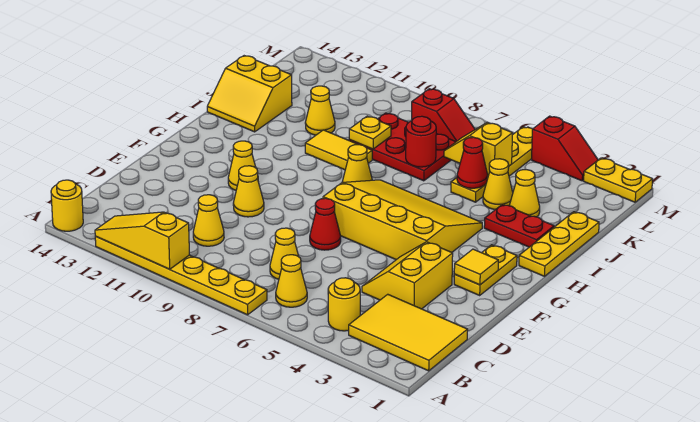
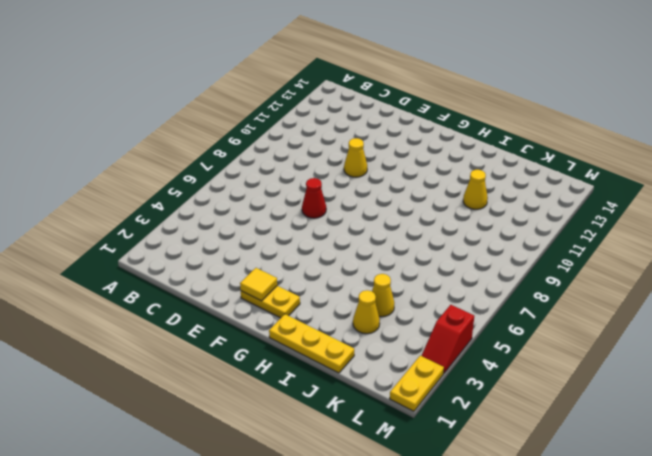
none -> yellow 1x6 plate [95,236,267,315]
none -> yellow 1x1 round brick [51,180,83,231]
none -> yellow 2x3 tile [349,294,468,371]
none -> yellow 1x1 round brick [328,278,360,331]

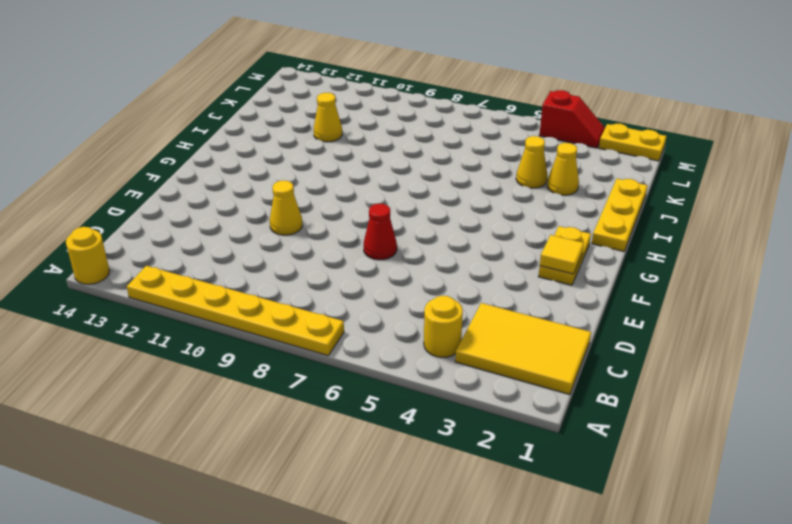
none -> yellow 1x1 cone [276,255,307,307]
none -> yellow 1x1 cone [270,228,299,279]
none -> yellow 1x1 cone [193,195,224,246]
none -> yellow 2x2 slope [362,242,453,309]

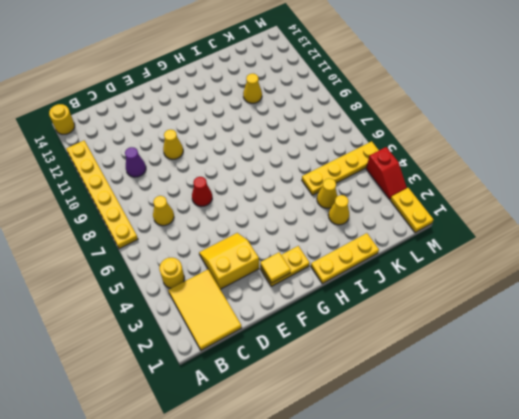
purple 1x1 cone [125,147,146,177] -> yellow 1x1 cone [193,195,224,246]
none -> yellow 1x1 cone [276,255,307,307]
none -> yellow 3x4 slope [323,180,482,260]
none -> yellow 1x1 cone [228,141,258,190]
none -> yellow 1x1 cone [342,145,372,182]

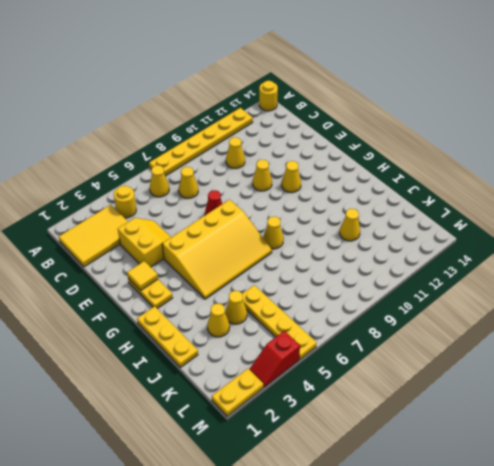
none -> red 1x2 plate [484,204,554,247]
none -> yellow 1x2 tile [305,130,372,170]
none -> yellow 2x2 slope [207,56,292,132]
none -> red 2x3 plate [349,113,456,181]

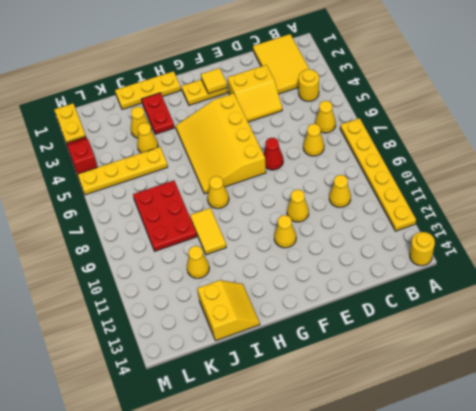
none -> red 1x2 slope [412,89,475,142]
none -> yellow 1x3 slope [95,212,189,269]
none -> red 1x1 cone [457,137,488,188]
none -> red 1x1 round brick [406,116,436,167]

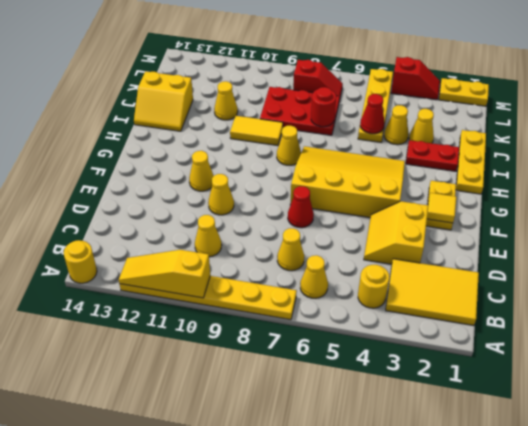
none -> yellow 1x1 plate [349,116,391,149]
none -> yellow 1x2 slope [444,123,513,175]

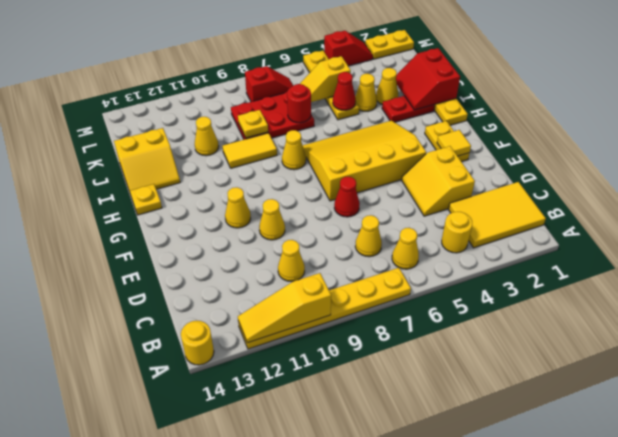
yellow 1x1 plate [130,184,162,215] -> none
red 2x2 slope [396,48,460,110] -> none

